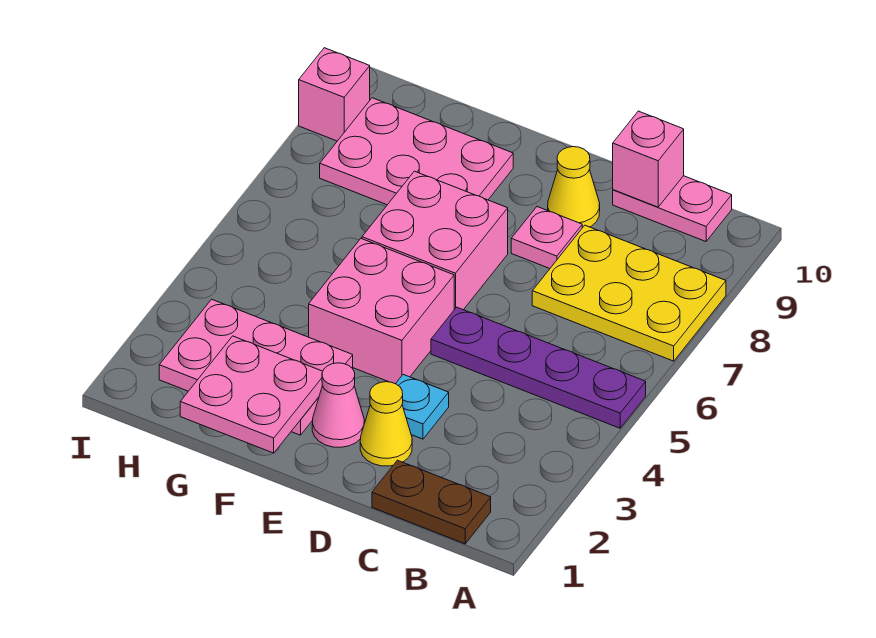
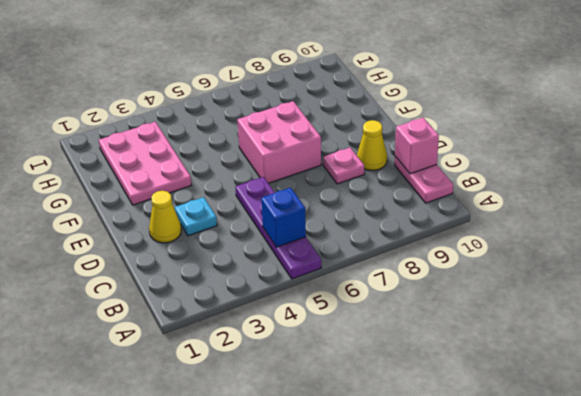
blue 1x1 brick [261,188,306,247] -> none
none -> yellow 2x3 plate [532,225,726,361]
none -> brown 1x2 plate [372,460,491,544]
none -> pink 1x1 cone [312,363,364,447]

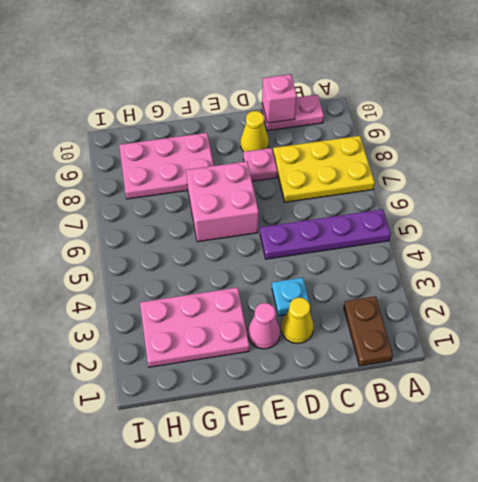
brown 1x2 plate [344,296,393,366] -> brown 1x2 plate turned to [372,460,491,544]
none -> pink 2x2 brick [309,239,454,384]
none -> pink 1x1 brick [299,48,370,141]
none -> pink 2x2 plate [180,336,323,453]

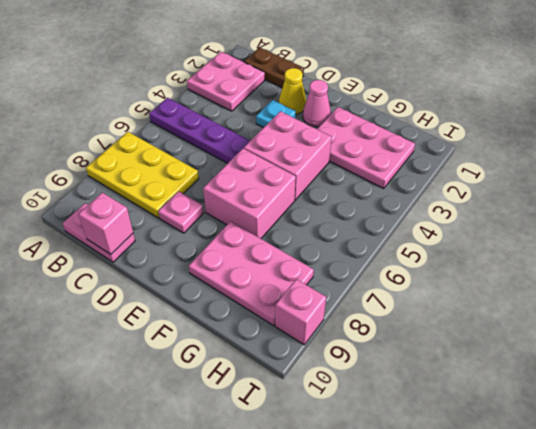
pink 2x2 plate [187,52,265,111] -> pink 2x2 plate moved to [180,336,323,453]
none -> yellow 1x1 cone [548,147,600,228]

